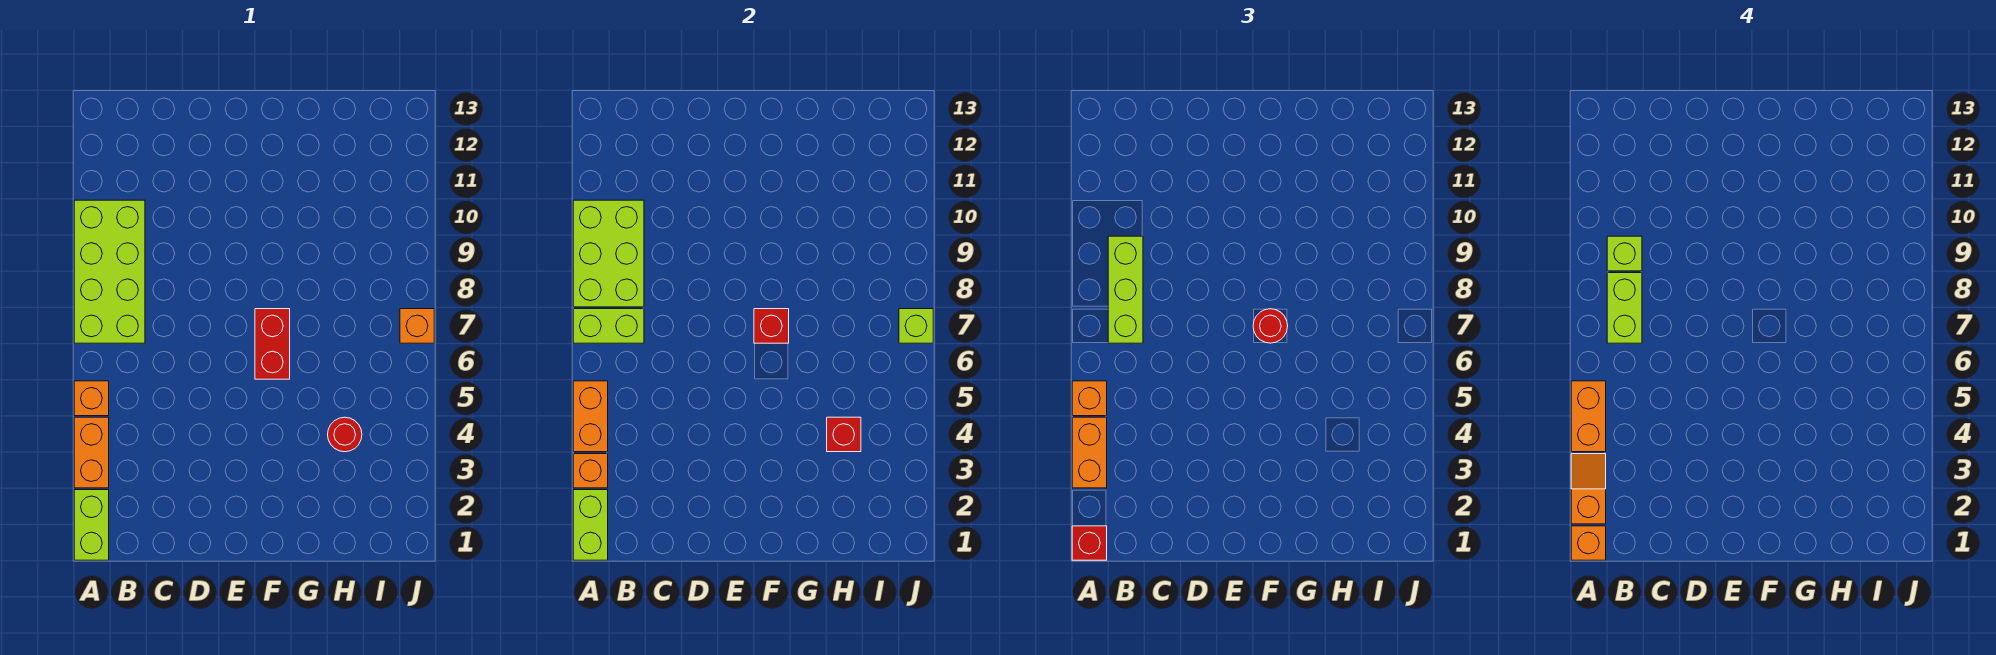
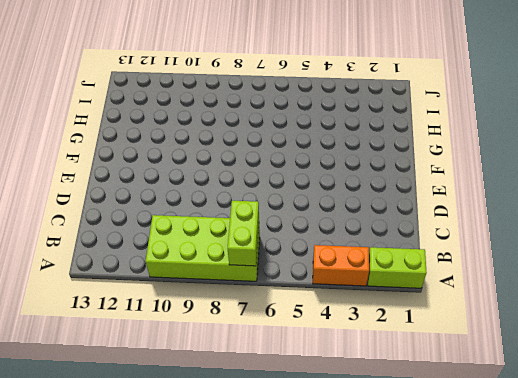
none -> orange 1x1 brick [74,381,109,416]
none -> red 1x2 brick [255,309,290,379]
none -> red 1x1 round brick [328,417,362,452]

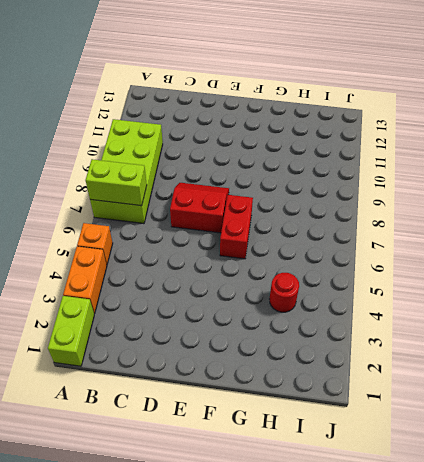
red 2x2 slope [170,183,229,233] -> none
none -> orange 1x1 brick [400,309,434,343]
none -> lime 1x2 brick [573,490,608,560]
none -> orange 1x1 brick [573,454,608,488]

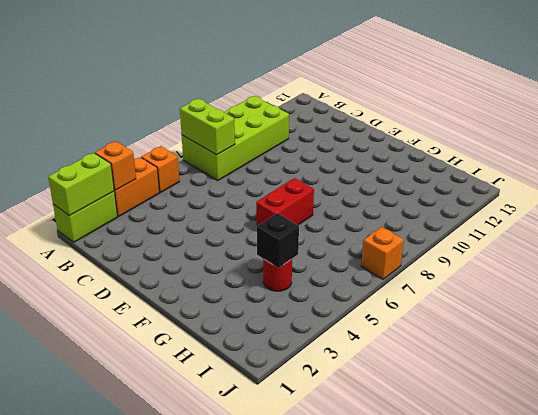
black 1x1 brick [257,213,299,268] -> red 1x1 brick [827,417,861,452]
none -> orange 1x2 brick [573,381,608,452]
none -> lime 2x3 brick [573,200,644,307]
none -> red 1x1 brick [754,309,789,343]

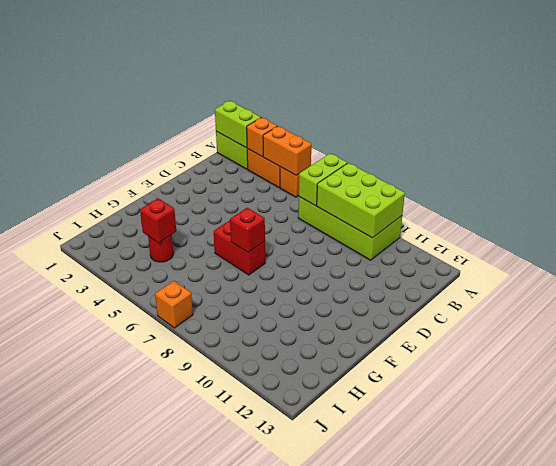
none -> lime 1x1 brick [899,309,933,343]
none -> red 1x1 brick [1072,526,1107,560]
none -> orange 1x2 brick [1072,417,1107,488]

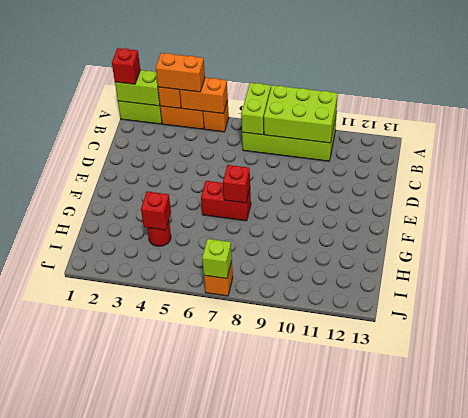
none -> orange 1x1 brick [1072,381,1107,416]
none -> lime 1x3 brick [1108,236,1143,343]
none -> red 1x1 round brick [1253,309,1288,343]

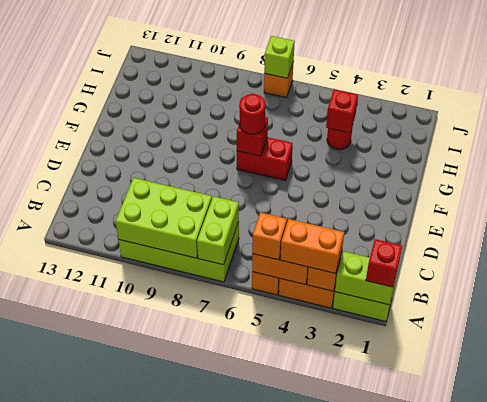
none -> lime 1x3 brick [1108,236,1143,343]
none -> orange 1x1 brick [1571,526,1606,560]
none -> orange 1x2 slope [1571,454,1606,524]

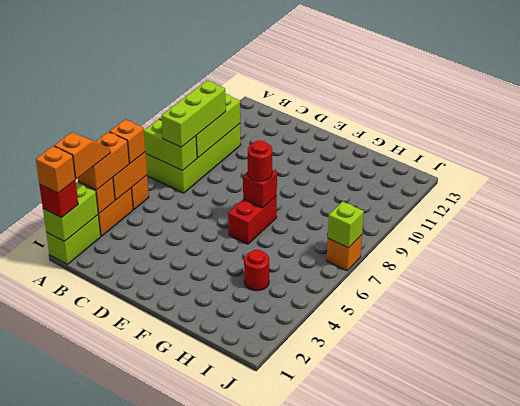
none -> red 1x1 brick [827,417,861,452]
none -> orange 1x2 brick [1571,381,1606,452]
none -> lime 1x2 brick [1607,273,1642,343]

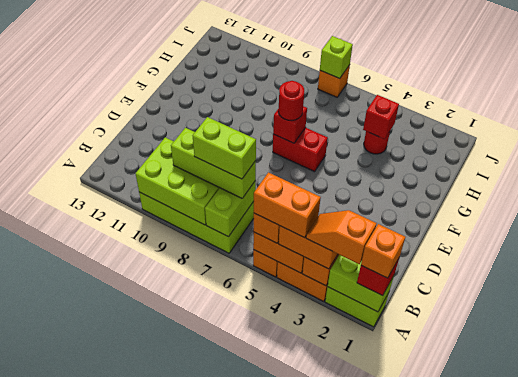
none -> lime 1x1 brick [1607,236,1642,271]

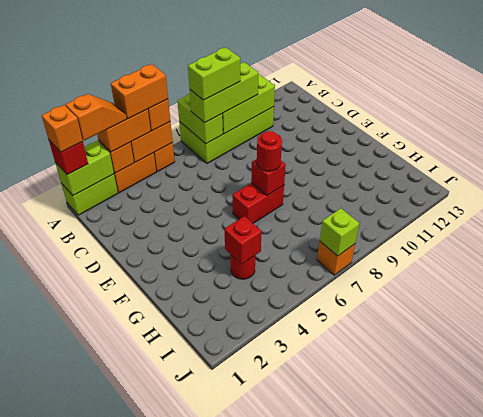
none -> lime 1x1 brick [1607,236,1642,271]

